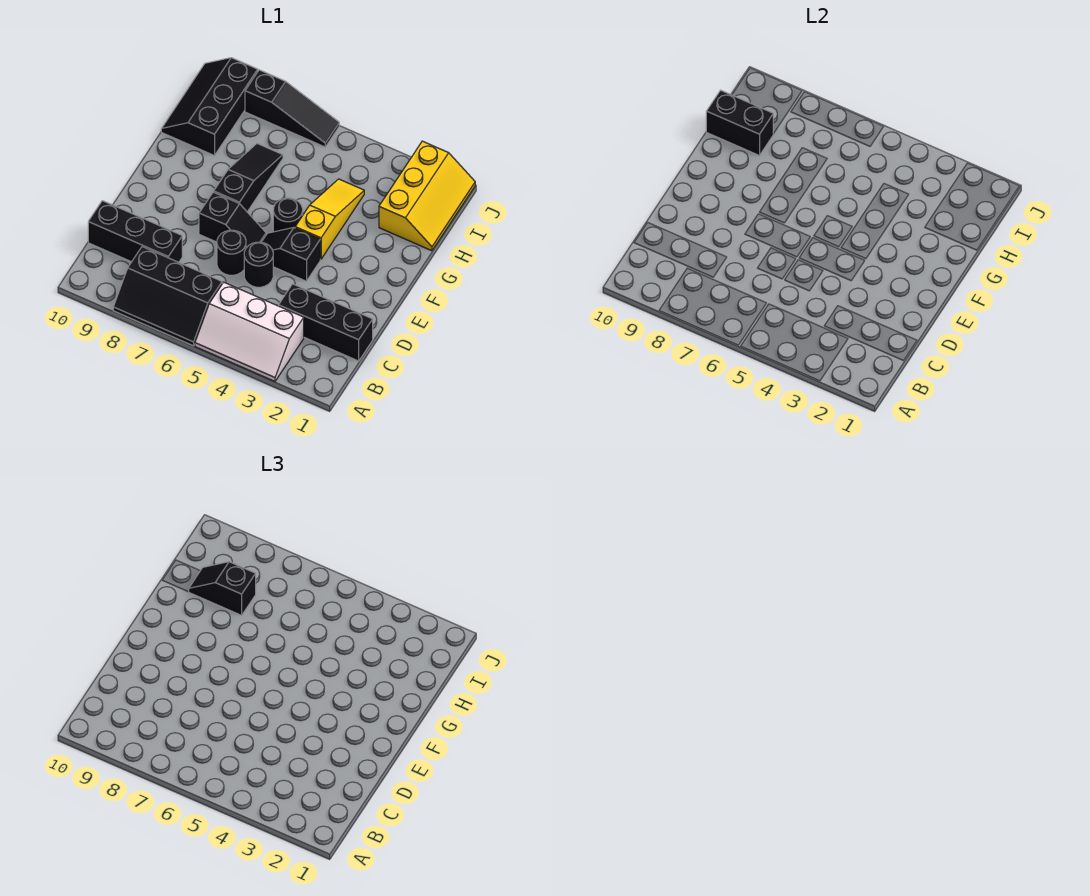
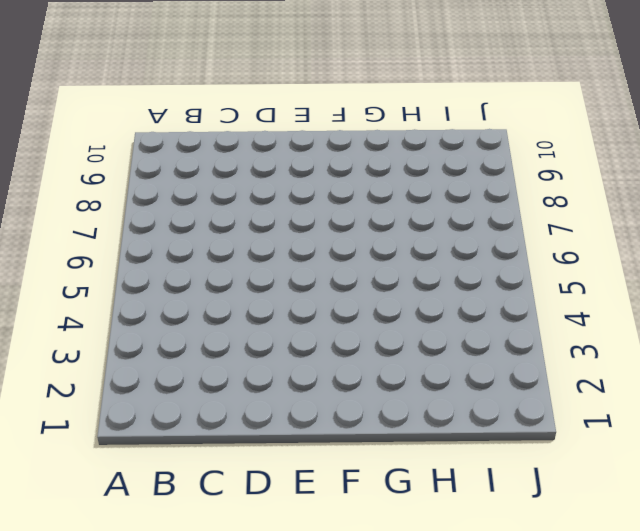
none -> white 2x3 slope [195,282,304,381]
none -> black 2x3 slope [113,247,222,346]
none -> black 1x3 brick [279,284,373,361]

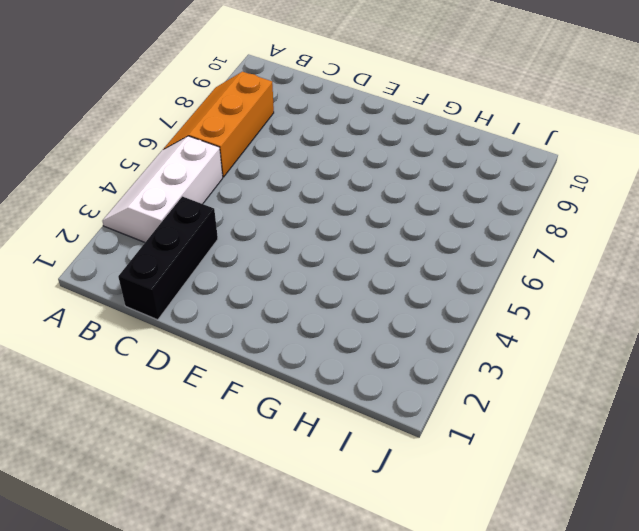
orange 2x3 slope [163,72,274,177] -> black 2x3 slope [113,247,222,346]
none -> black 1x3 brick [88,201,182,262]
none -> black 1x1 round brick [244,242,273,287]
none -> black 1x1 round brick [217,230,246,275]

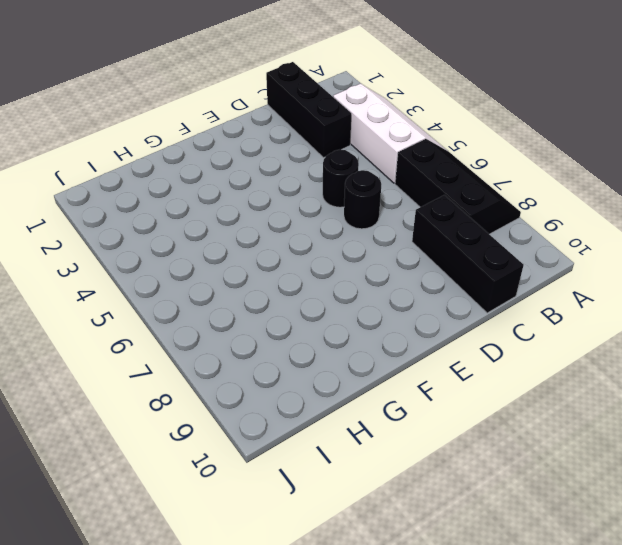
none -> black 1x2 slope [262,228,320,281]
none -> black 1x2 slope [199,192,266,248]
none -> yellow 1x3 slope [295,179,364,259]

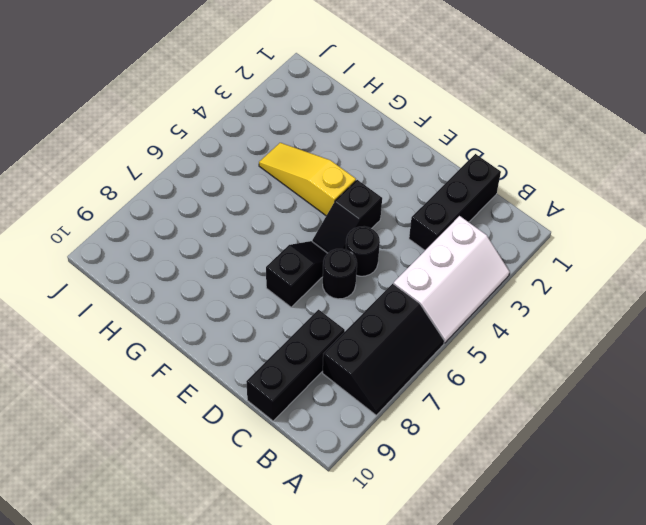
none -> black 1x1 round brick [273,198,303,232]
none -> black 1x3 slope [214,143,283,212]
none -> yellow 2x3 slope [379,141,475,251]

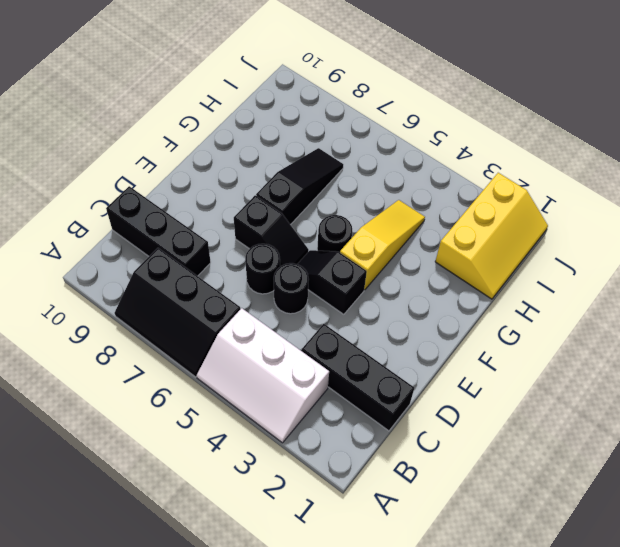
none -> black 2x3 slope [161,58,258,156]
none -> black 1x3 slope [245,70,339,147]
none -> black 1x2 brick [706,90,773,156]

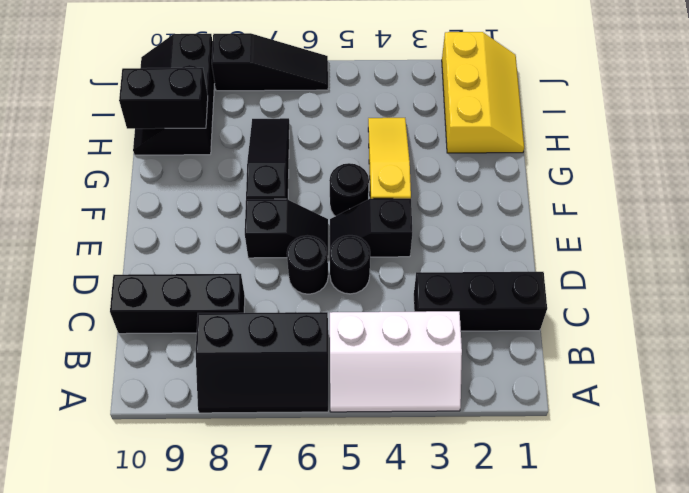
none -> black 1x2 slope [189,562,256,615]

